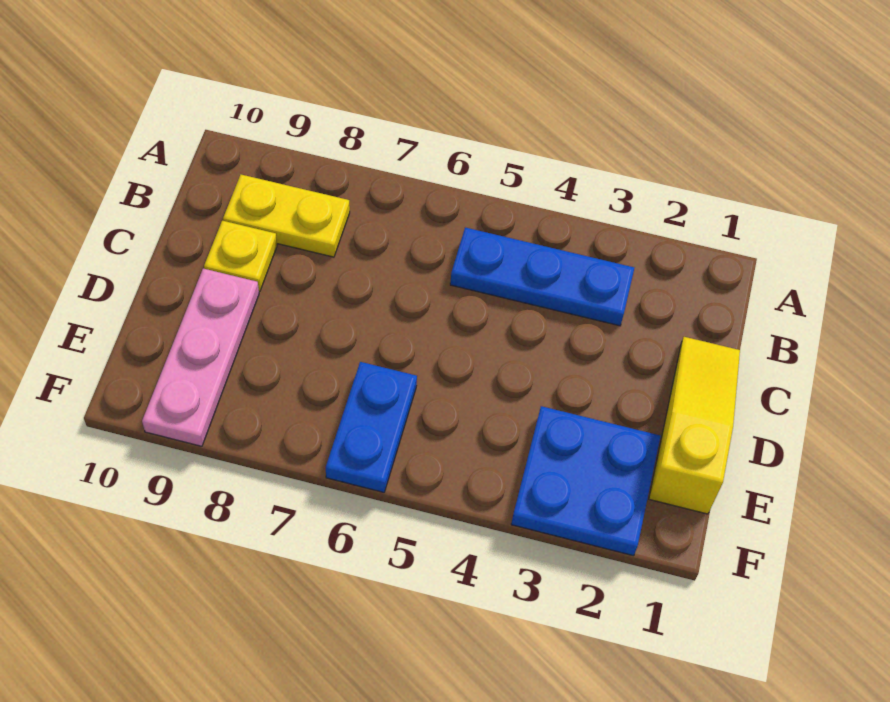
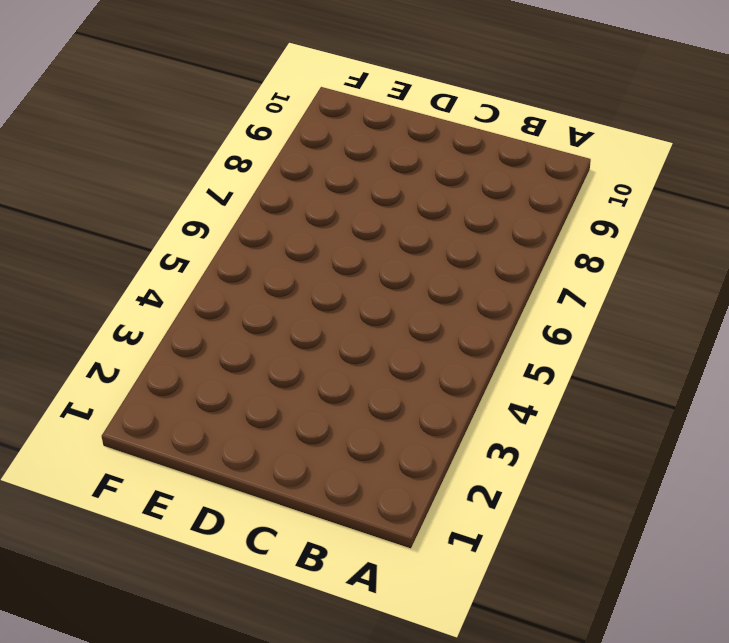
none -> blue 1x3 plate [450,228,634,326]
none -> yellow 1x2 plate [223,175,350,257]

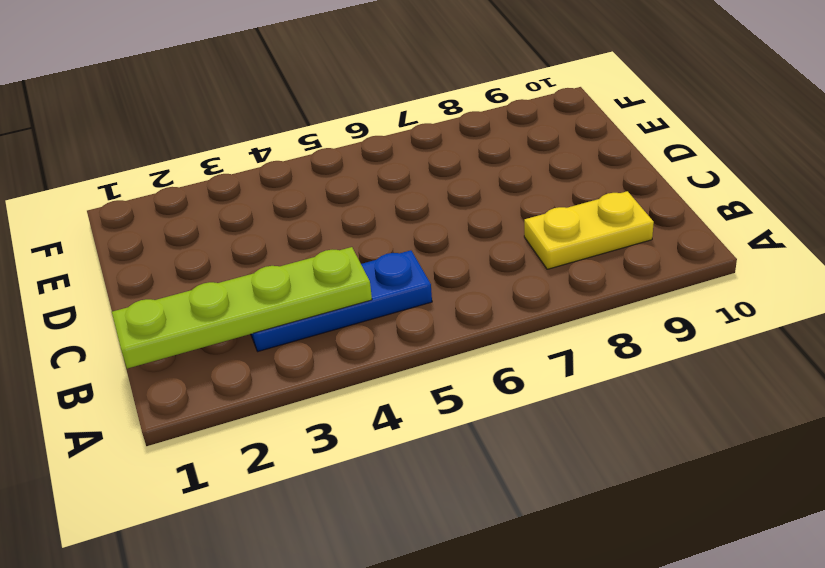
lime 1x4 plate [112,247,372,369] -> none
none -> yellow 1x3 slope [649,337,740,514]
none -> yellow 1x1 plate [204,221,277,291]

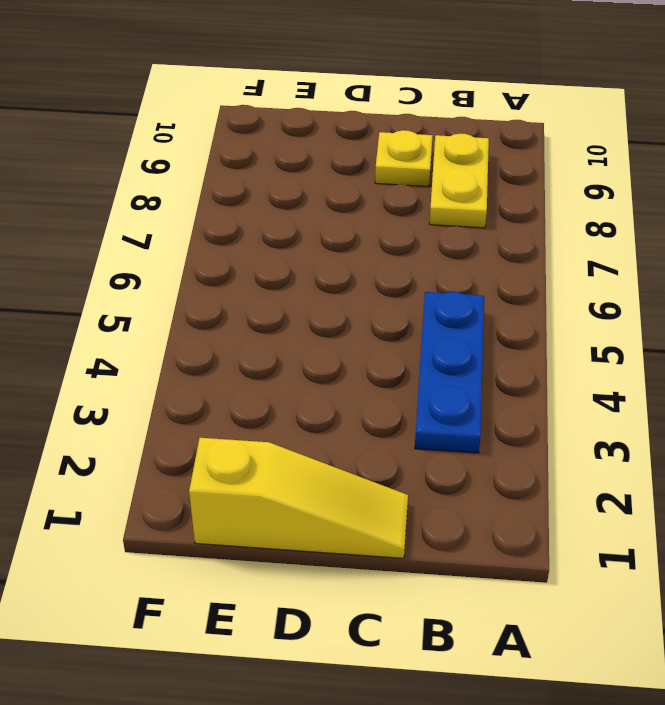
none -> pink 1x3 plate [142,269,259,446]
none -> blue 2x2 plate [511,406,660,556]

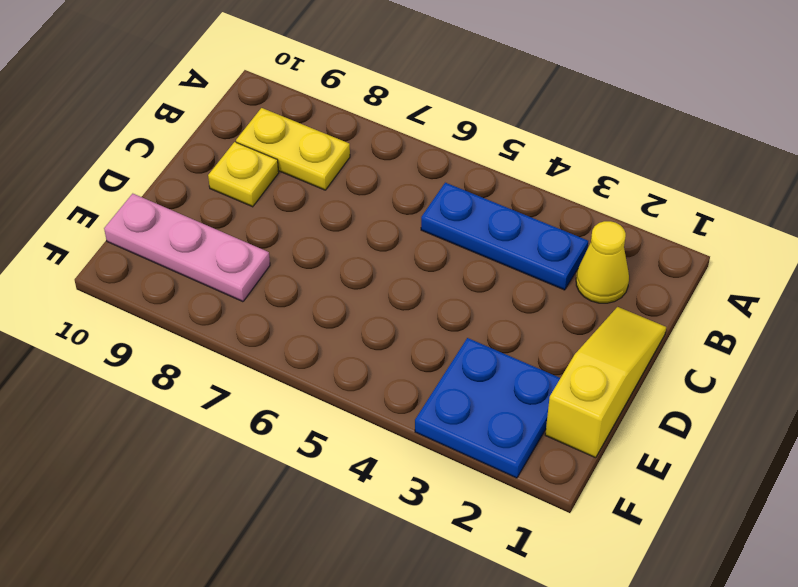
yellow 1x1 cone [576,221,629,303] -> none
pink 1x3 plate [104,194,270,302] -> pink 1x3 plate turned to [142,269,259,446]
none -> blue 1x2 plate [326,362,417,492]

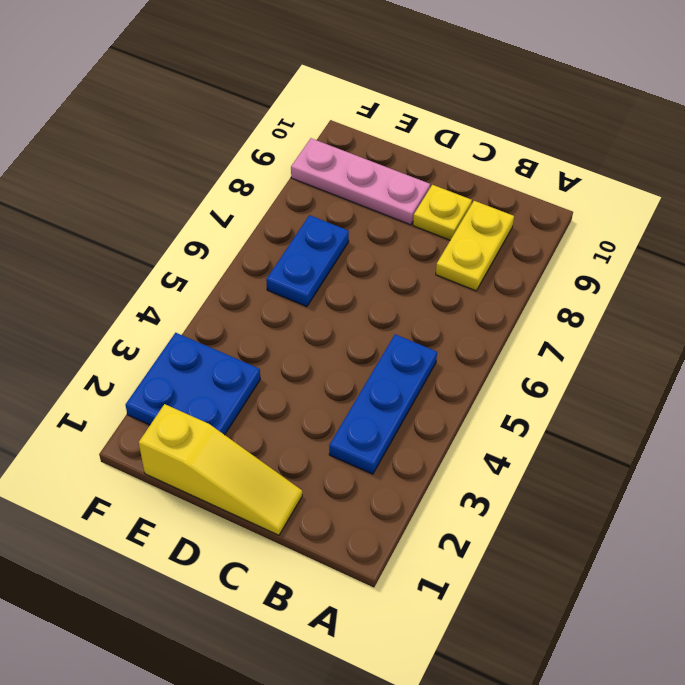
blue 1x2 plate [266,215,349,307] -> blue 1x2 plate turned to [326,362,417,492]

